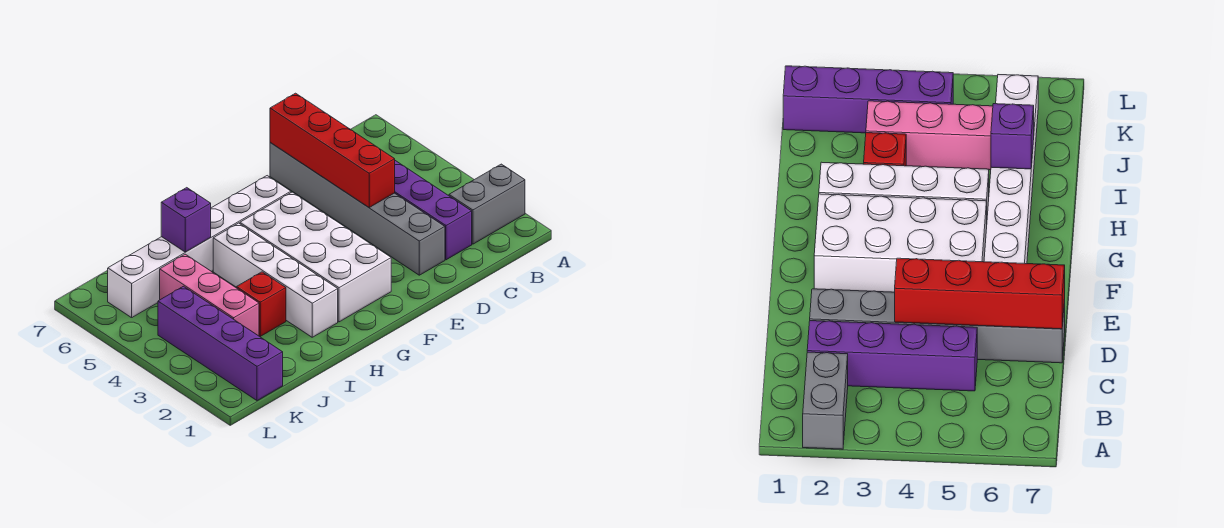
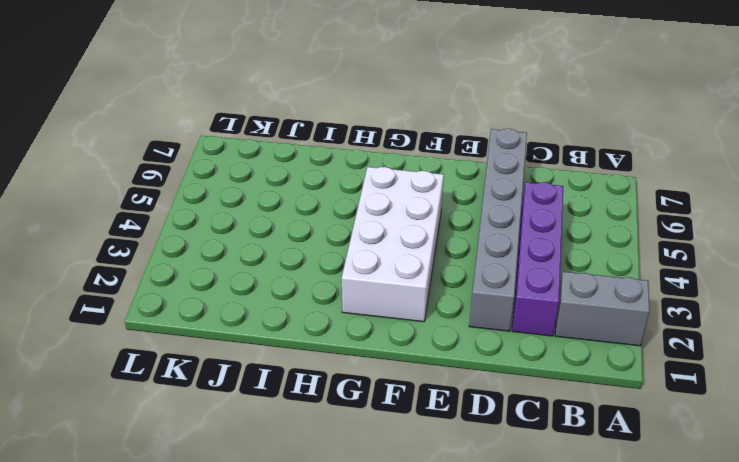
none -> white 1x6 brick [108,176,291,318]
none -> white 1x4 brick [213,223,338,337]

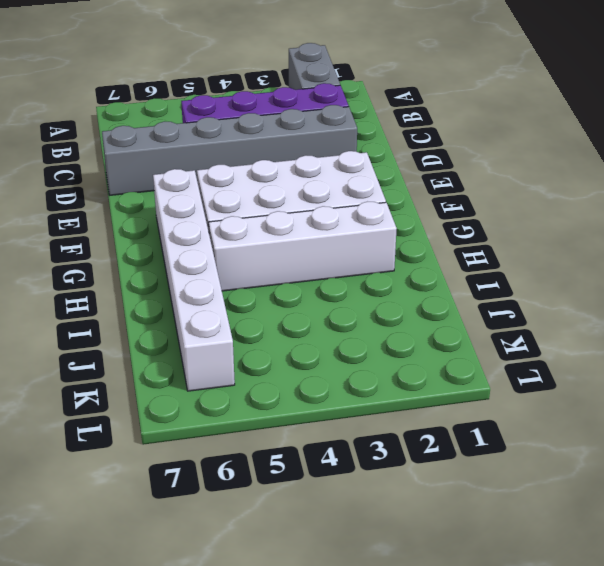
none -> red 1x1 brick [237,272,286,336]
none -> pink 1x3 brick [160,254,259,336]

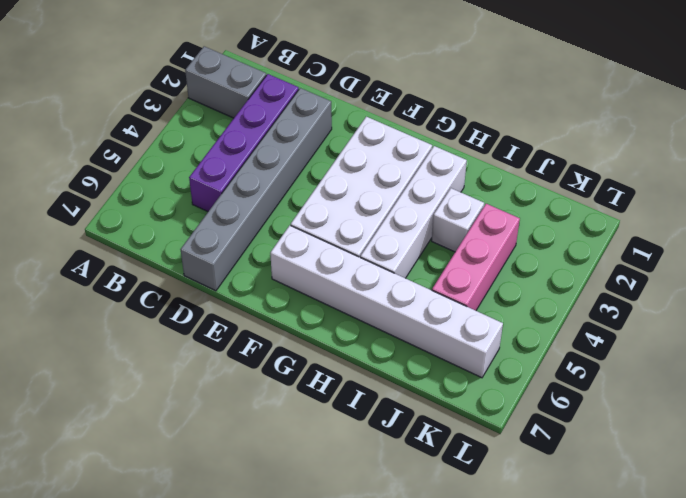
white 1x1 brick [432,188,484,252] -> red 1x1 brick [237,272,286,336]
none -> purple 1x4 brick [158,286,283,401]
none -> red 1x4 brick [270,93,395,207]

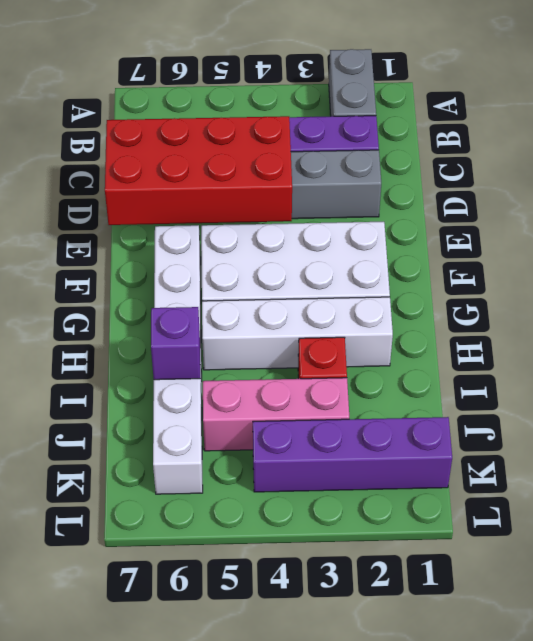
red 2x4 brick [105,116,292,225] -> red 1x4 brick [270,93,395,207]

